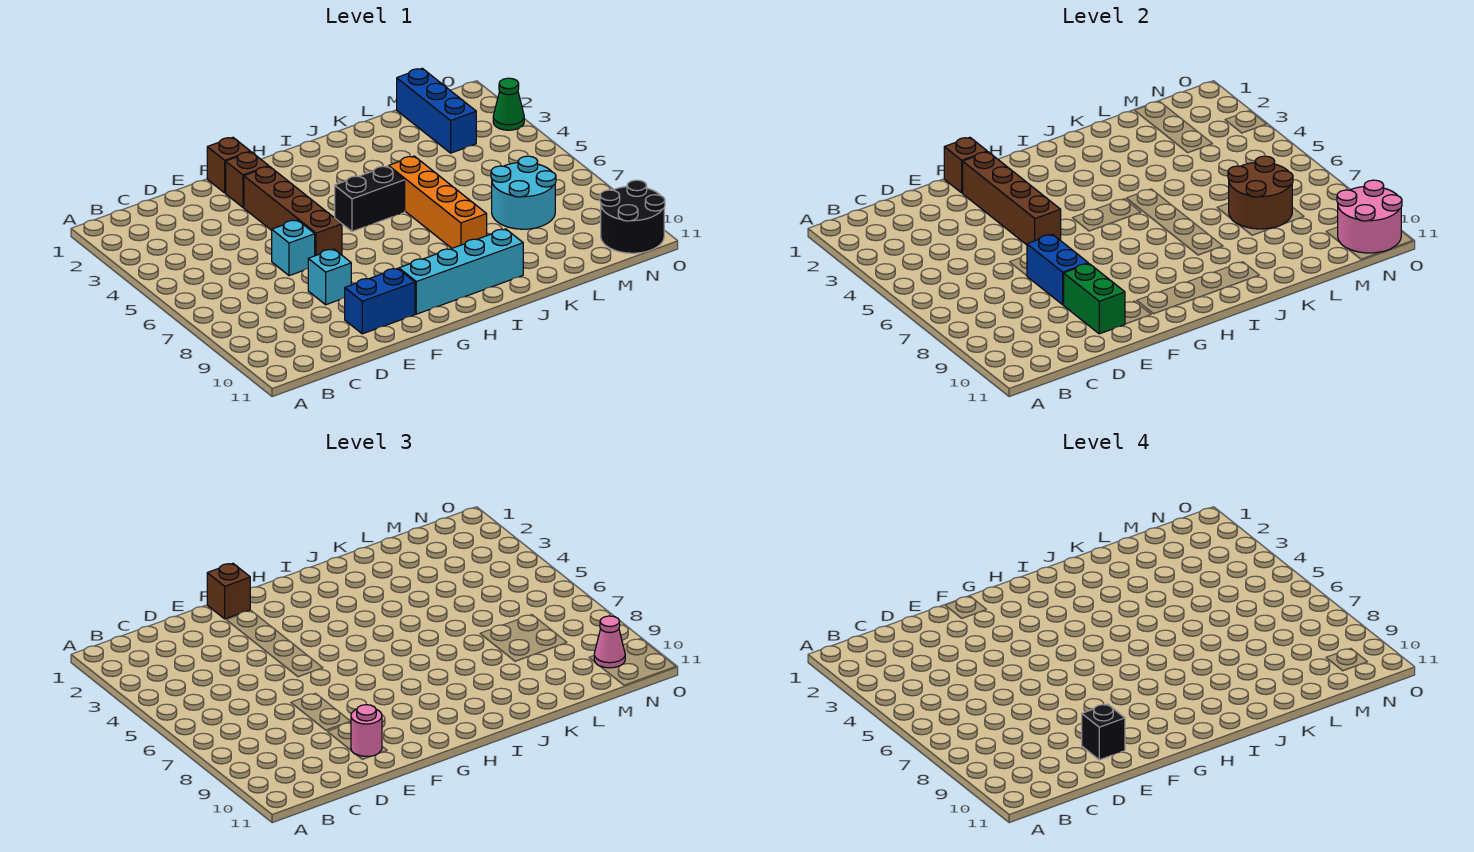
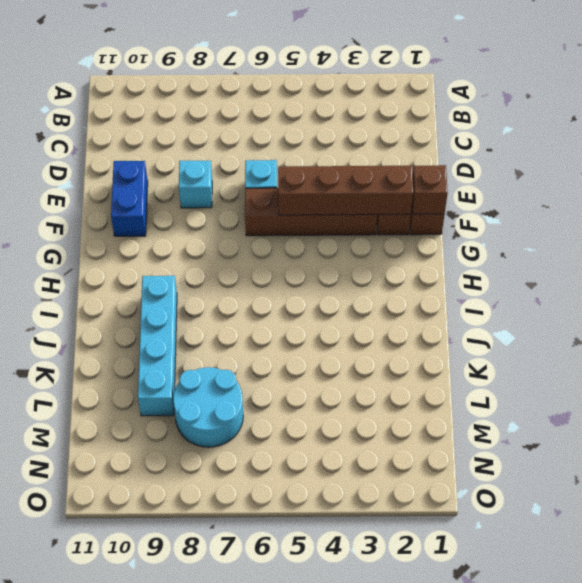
cyan 1x4 brick [138,276,177,416] -> cyan 1x4 brick moved to [399,229,523,314]
none -> black 1x2 brick [335,166,405,231]
none -> orange 1x4 brick [389,156,487,248]
none -> blue 1x3 brick [397,68,476,153]

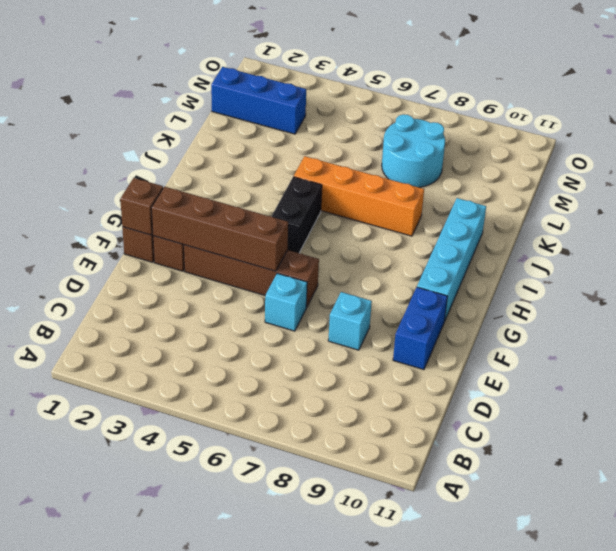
none -> black 2x2 round brick [600,180,665,253]
none -> green 1x1 cone [493,78,524,130]
none -> blue 1x2 brick [1027,235,1088,305]

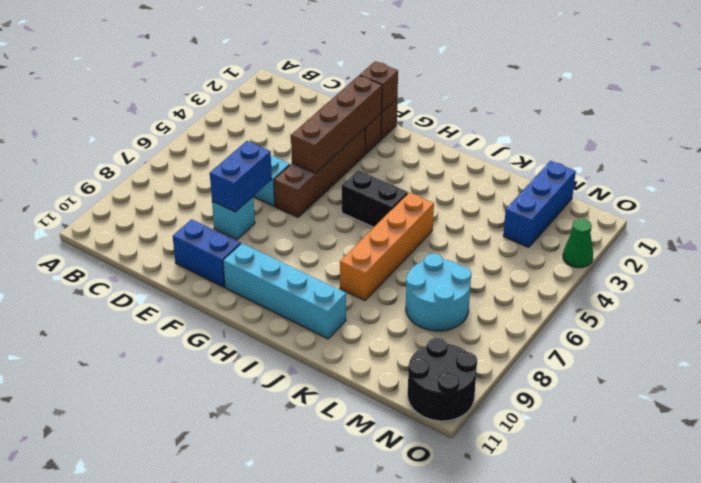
none -> green 1x2 brick [1064,264,1125,334]
none -> brown 2x2 round brick [1228,156,1293,229]
none -> pink 2x2 round brick [1337,180,1402,253]

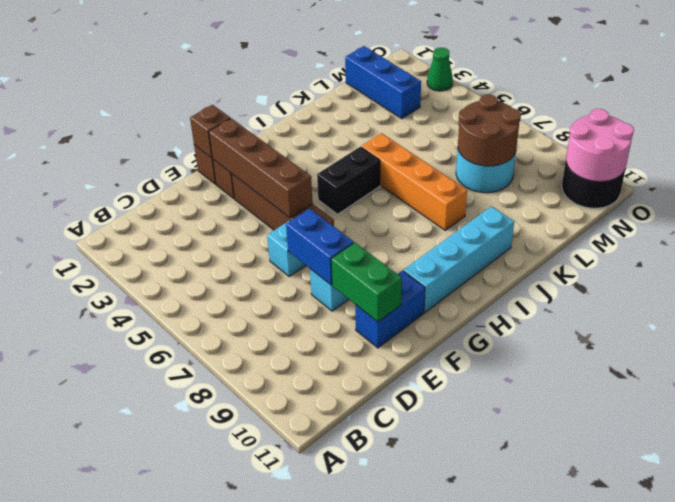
none -> pink 1x1 round brick [351,704,382,756]
none -> brown 1x1 brick [207,563,250,619]
none -> pink 1x1 cone [594,616,625,668]

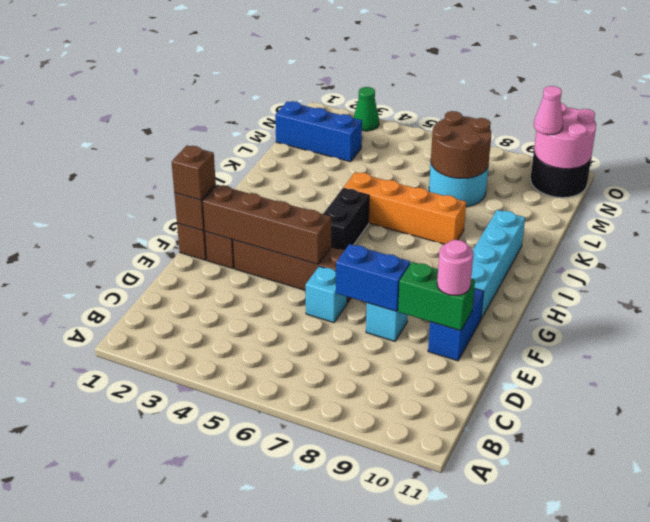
none -> black 1x1 brick [1082,704,1125,760]

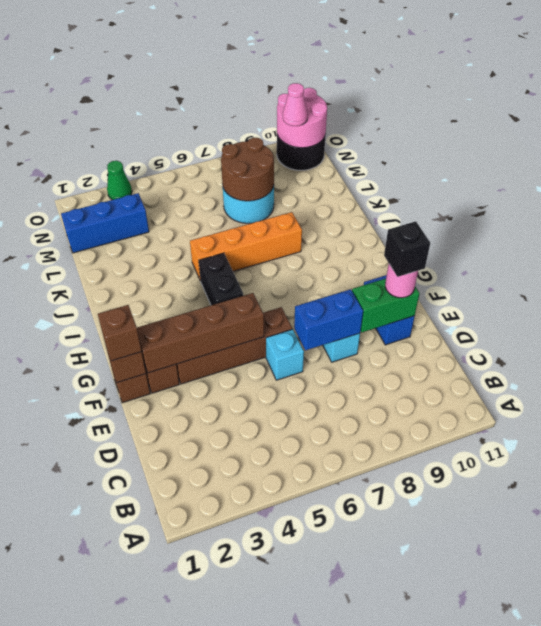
none -> cyan 1x4 brick [399,229,523,314]

